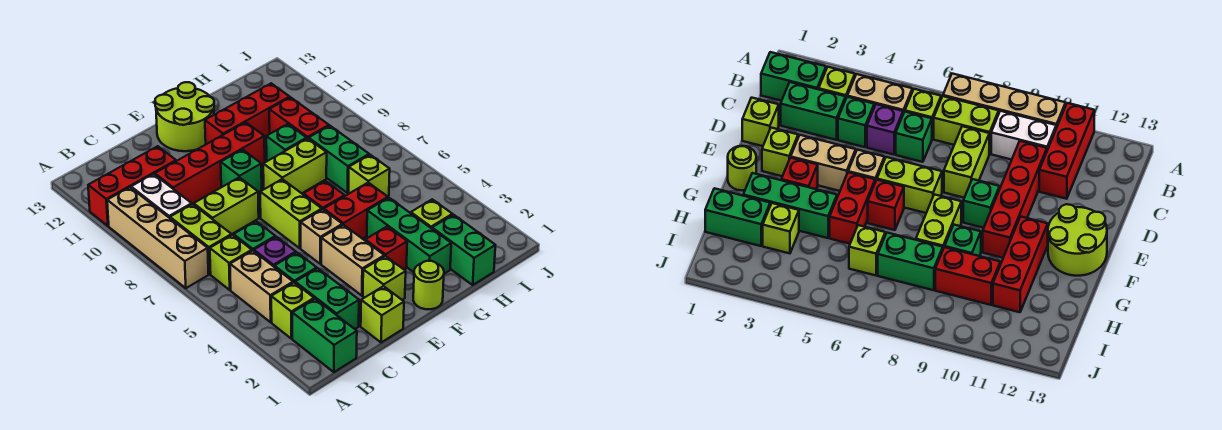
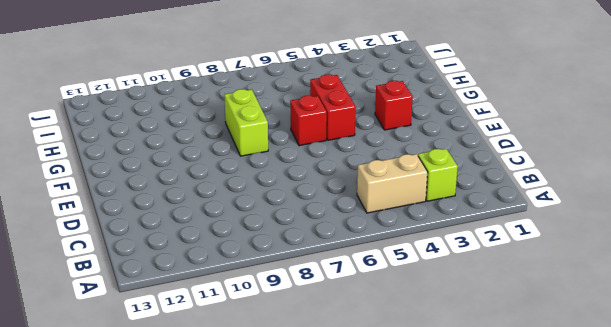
none -> tan 1x4 brick [107,187,208,288]
none -> red 1x3 brick [88,146,176,226]
none -> green 1x2 brick [292,299,357,372]
none -> lime 1x1 brick [210,235,252,290]

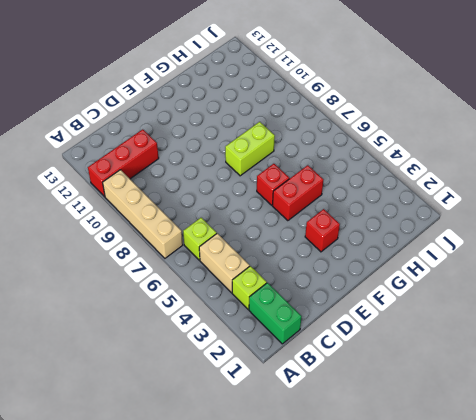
none -> lime 1x2 brick [170,204,231,274]
none -> white 1x2 brick [131,174,192,218]
none -> green 1x2 brick [295,268,359,329]
none -> green 1x1 brick [274,252,317,283]

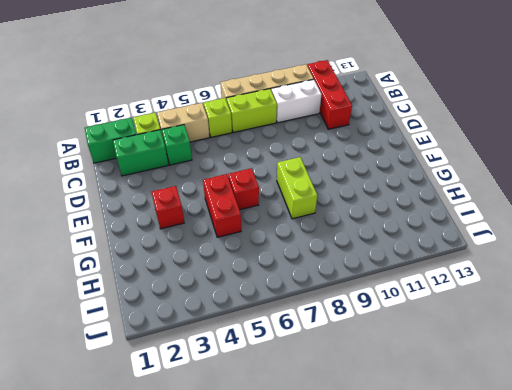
none -> purple 1x1 brick [254,237,296,266]
none -> green 1x1 brick [234,221,275,251]
none -> lime 1x2 brick [194,177,259,234]
none -> red 1x4 brick [155,122,265,204]

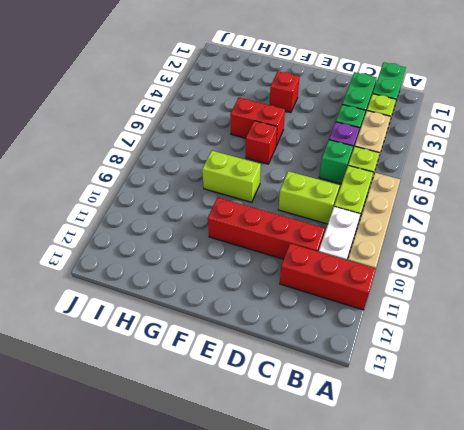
none -> lime 1x1 brick [361,286,404,343]
none -> lime 1x1 brick [363,256,406,300]
none -> tan 1x2 brick [321,225,384,295]
none -> tan 1x1 brick [301,209,342,264]

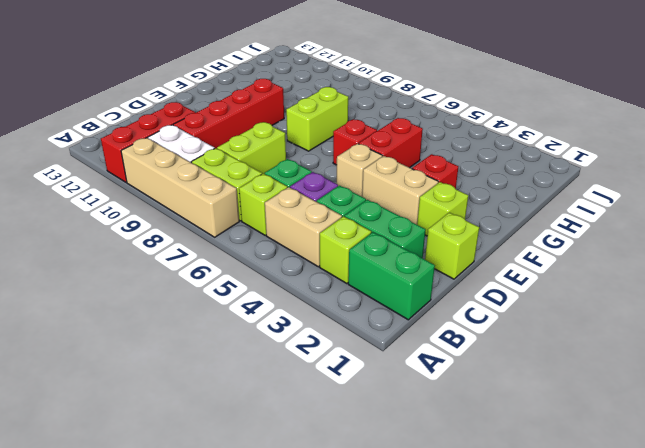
none -> lime 1x2 brick [260,179,322,248]
none -> green 1x1 brick [221,150,262,192]
none -> lime 2x2 round brick [155,82,214,151]
none -> lime 1x1 round brick [413,261,444,309]

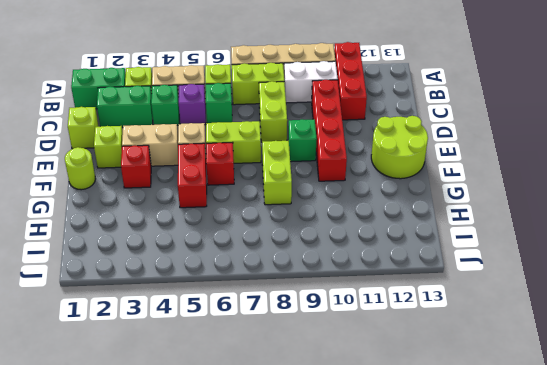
none -> red 1x3 brick [205,83,290,144]
none -> green 1x3 brick [367,198,451,274]
none -> green 1x1 brick [266,124,307,161]
none -> green 1x2 brick [432,215,495,285]

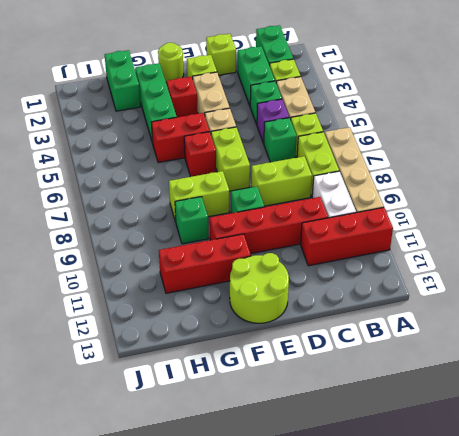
none -> lime 1x1 brick [411,199,452,229]
none -> lime 1x1 brick [349,155,390,196]
none -> green 1x2 brick [309,126,369,193]
none -> red 1x2 brick [269,97,329,139]

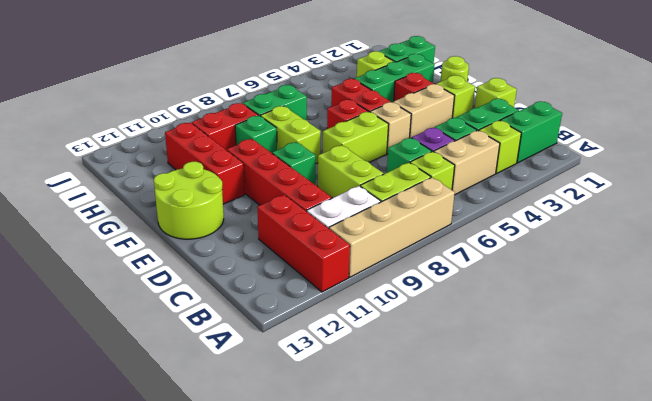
none -> lime 1x1 brick [349,155,390,196]

